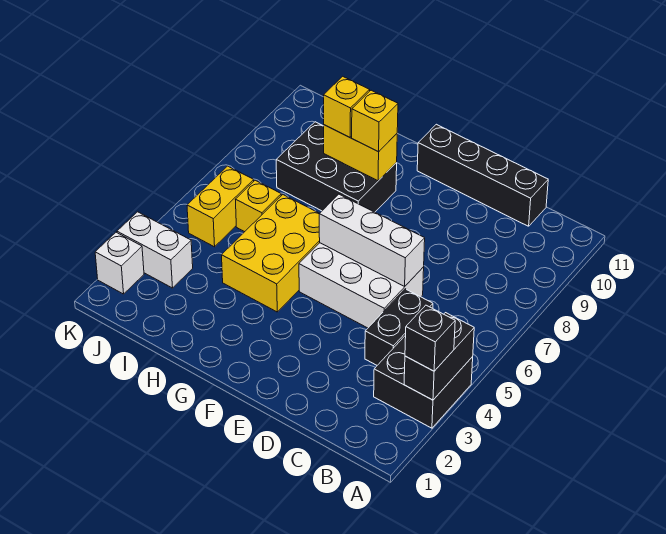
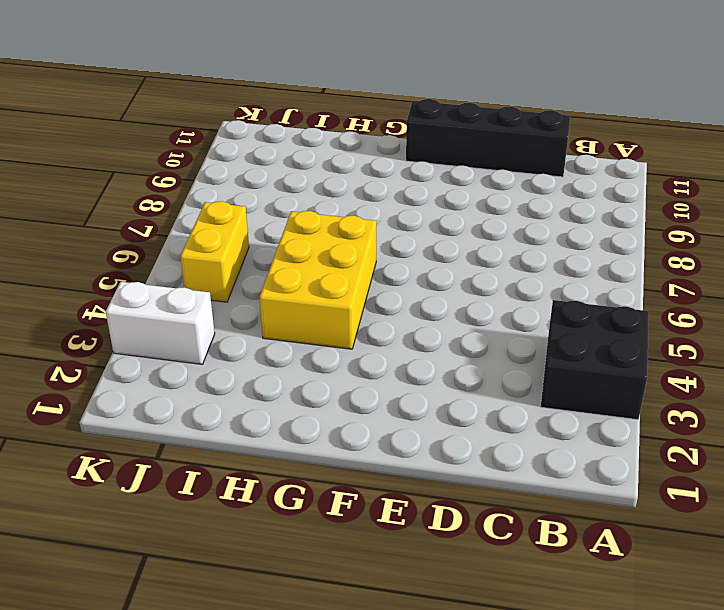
none -> black 1x2 brick [365,289,433,365]
none -> white 2x3 brick [299,243,424,328]
none -> black 2x3 brick [276,122,397,212]

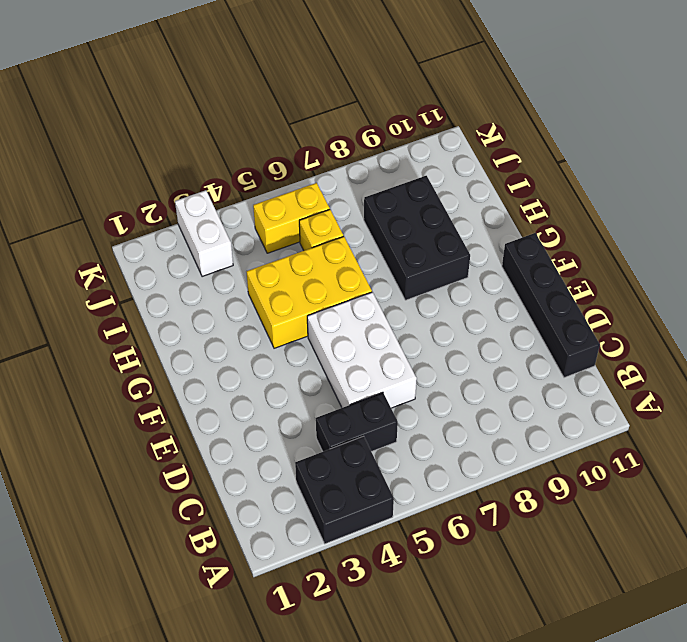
none -> white 1x1 brick [95,232,144,294]
none -> black 1x2 brick [404,313,474,400]
none -> white 1x3 brick [319,194,425,287]

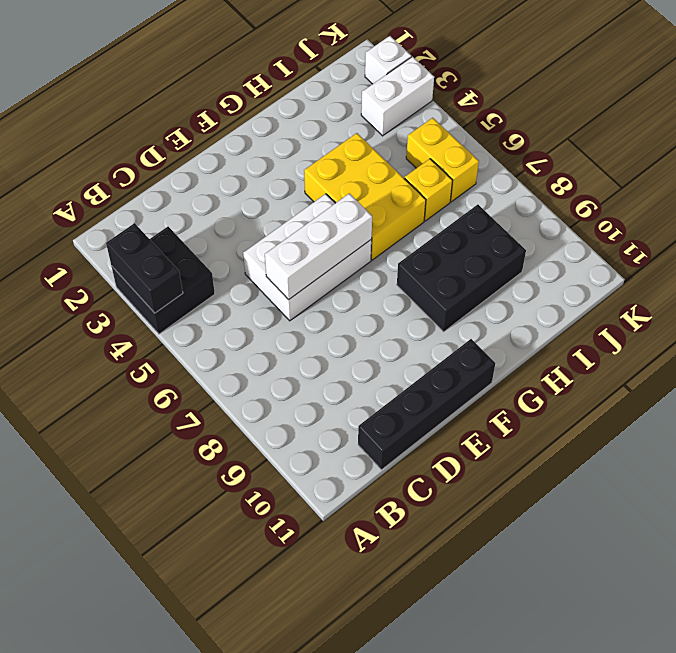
none -> black 1x2 brick [365,289,433,365]
none -> yellow 1x2 brick [324,125,397,181]
none -> black 1x1 brick [405,305,455,371]

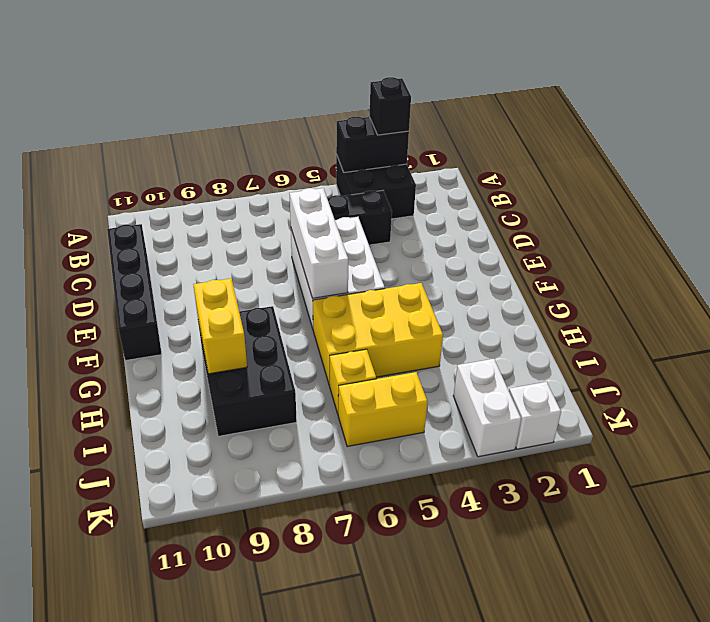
none -> yellow 1x1 brick [352,90,398,152]
none -> yellow 1x1 brick [324,76,370,137]

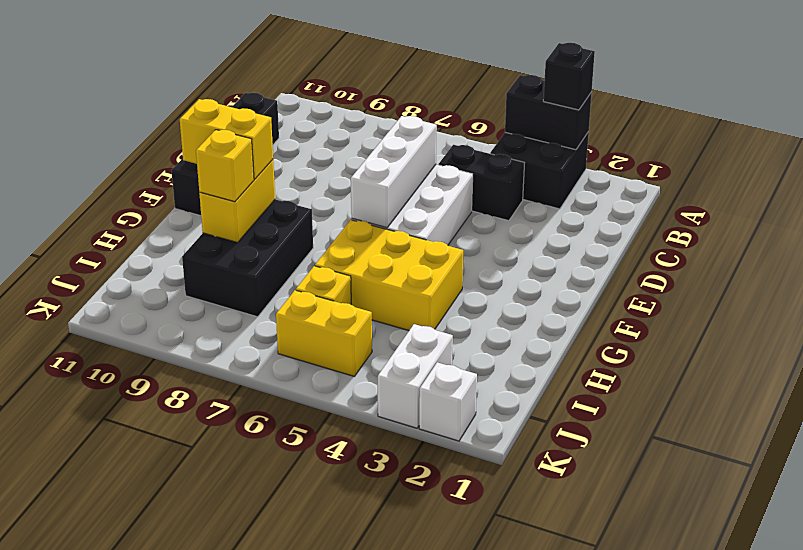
yellow 1x2 brick [180,99,273,179] -> yellow 1x1 brick [352,90,398,152]

